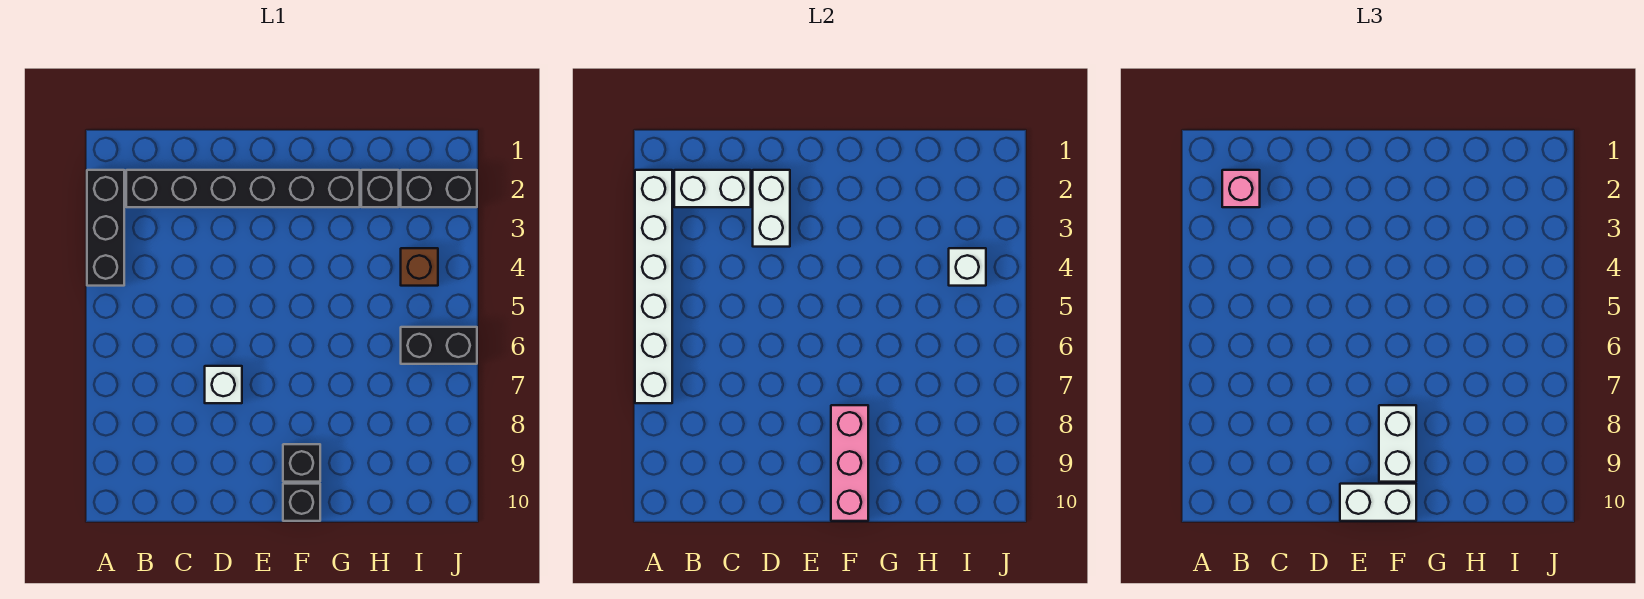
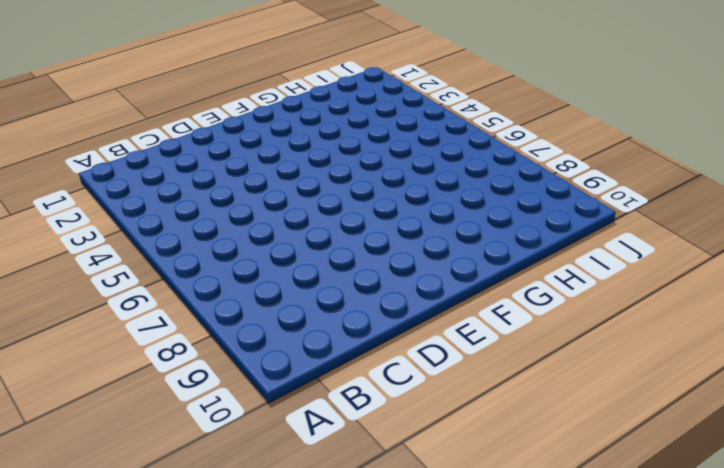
none -> black 1x3 brick [87,170,124,286]
none -> black 1x6 brick [126,170,360,207]
none -> white 1x1 brick [205,366,242,403]

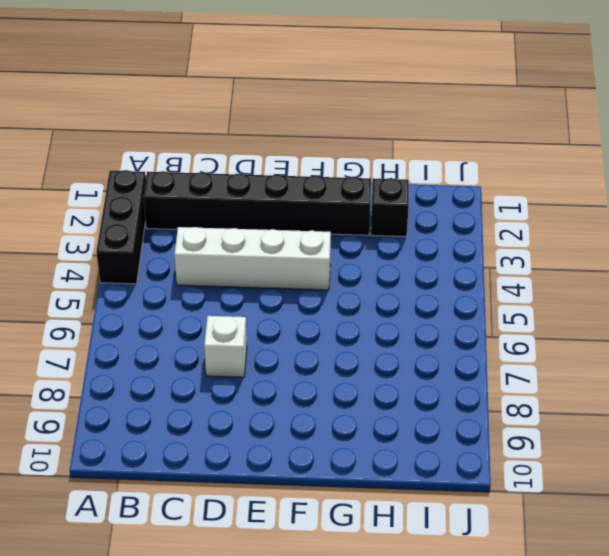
white 1x4 brick [175,227,331,290] -> none
none -> black 1x1 brick [283,444,320,482]
none -> black 1x1 brick [283,484,320,521]
none -> black 1x2 brick [401,170,477,207]

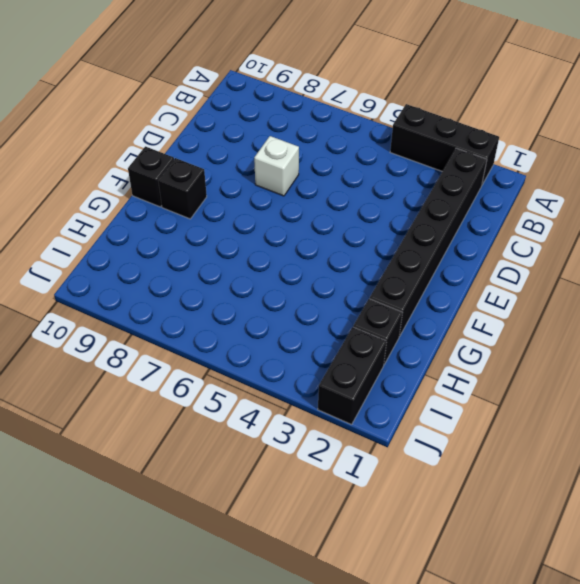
none -> brown 1x1 brick [401,248,438,286]
none -> black 1x2 brick [401,327,477,364]
none -> white 1x6 brick [635,170,672,403]

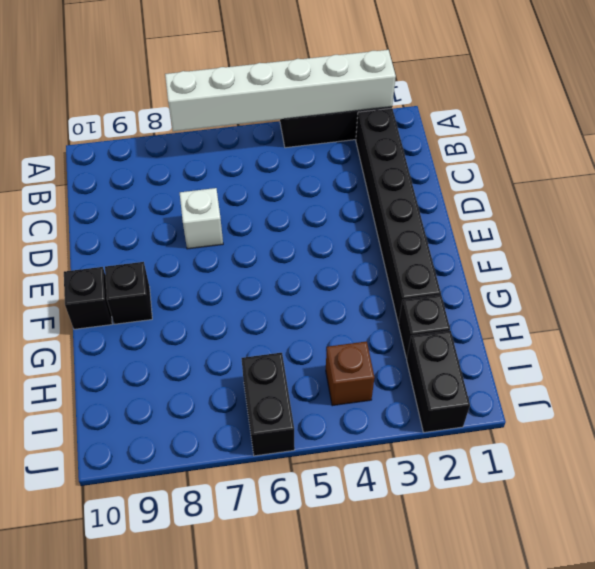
none -> white 1x2 brick [674,170,751,207]
none -> white 1x2 brick [753,170,790,247]
none -> pink 1x3 brick [831,405,868,521]

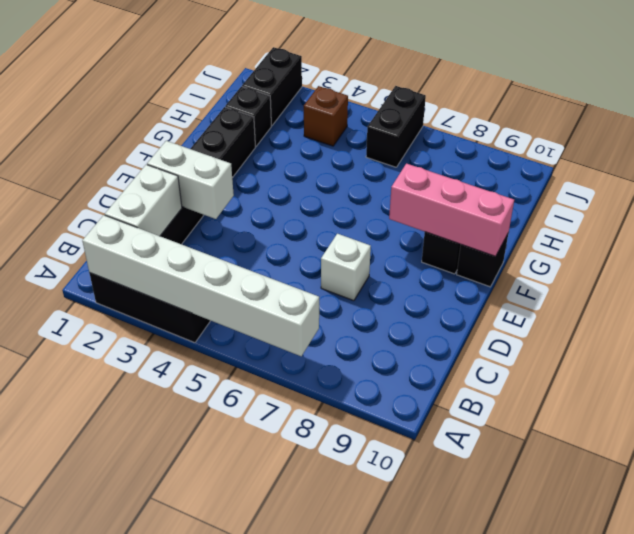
none -> white 1x1 brick [949,248,986,286]
none -> pink 1x1 brick [1222,170,1260,207]
none -> white 1x2 brick [1340,484,1416,521]

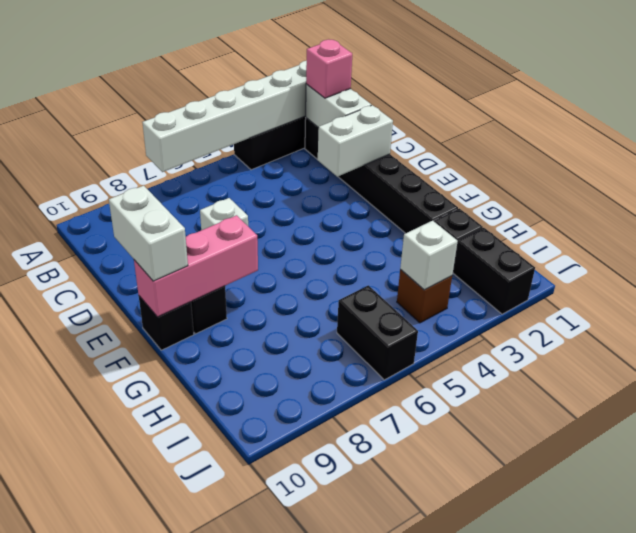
none -> white 1x2 brick [1379,405,1416,482]

